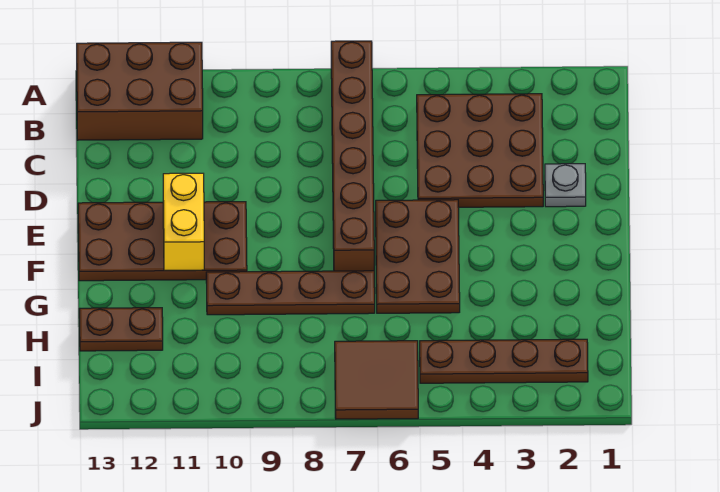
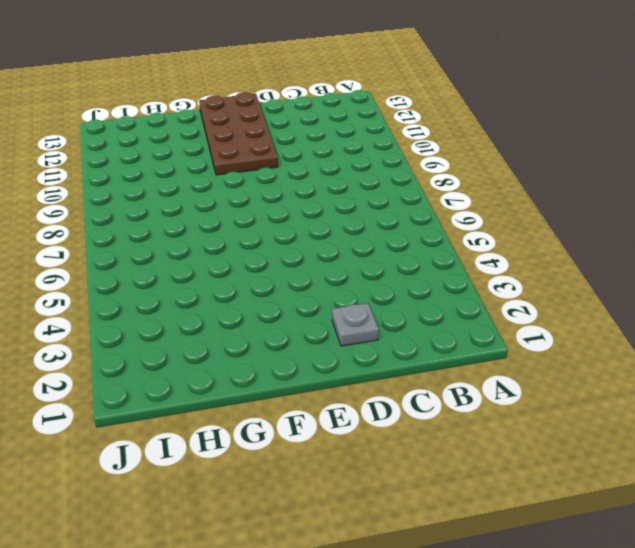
none -> brown 1x6 brick [331,41,374,271]
none -> brown 2x3 brick [77,42,203,140]

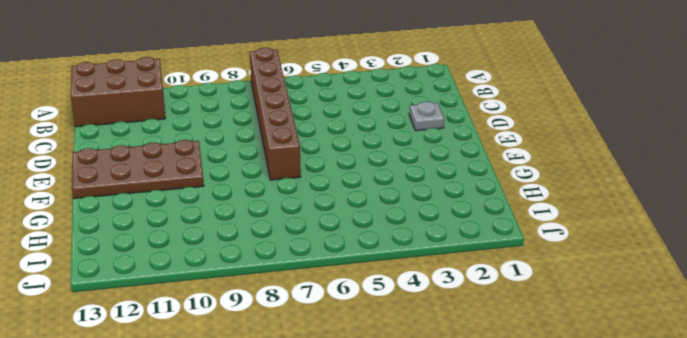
none -> brown 3x3 plate [417,94,543,207]
none -> brown 2x3 plate [376,200,460,313]

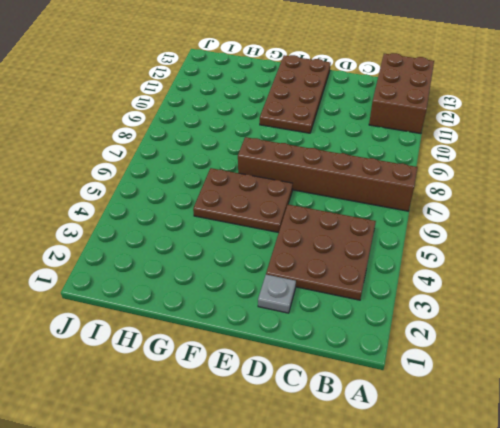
none -> brown 1x4 plate [206,271,375,315]
none -> brown 1x2 plate [79,308,163,351]

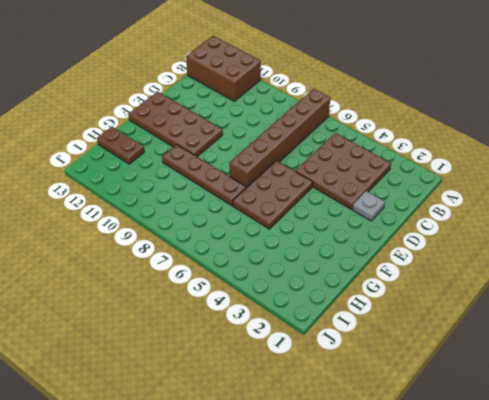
none -> brown 1x4 plate [420,339,588,383]
none -> brown 2x2 tile [335,341,418,419]

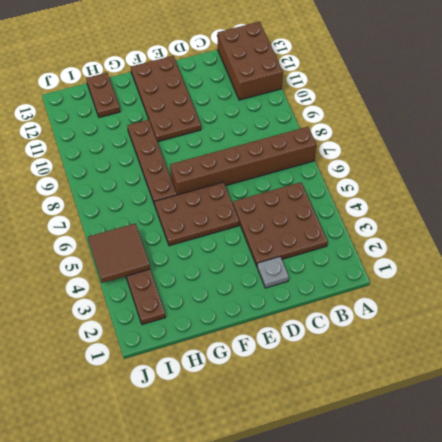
brown 2x2 tile [88,223,150,283] -> brown 2x2 tile moved to [335,341,418,419]
none -> yellow 1x2 brick [163,173,204,270]

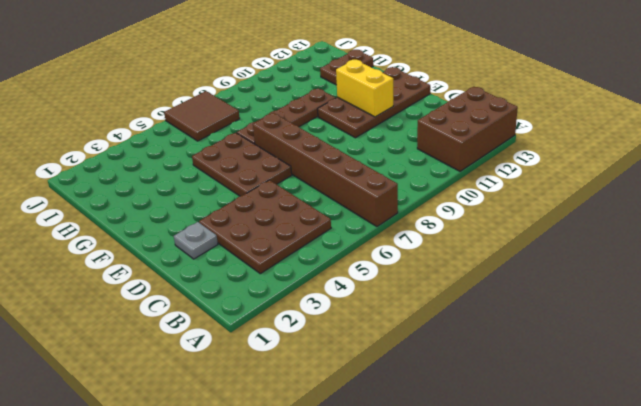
none -> brown 1x4 plate [420,339,588,383]

